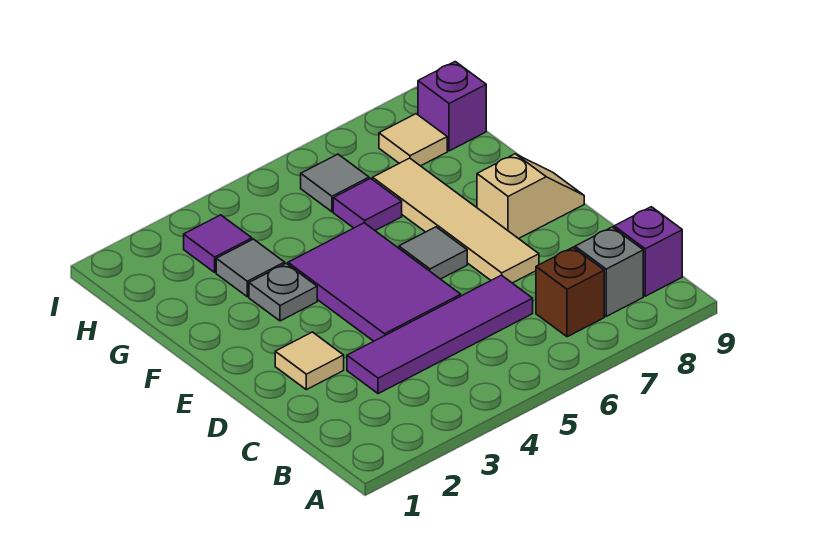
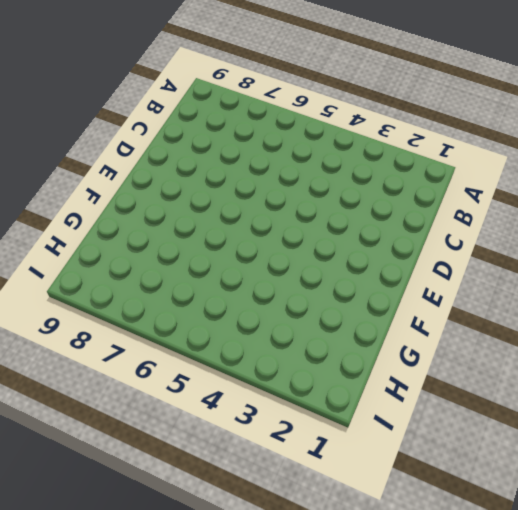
none -> brown 1x1 brick [536,247,604,337]
none -> grey 1x1 brick [575,227,643,316]
none -> purple 1x1 brick [614,207,682,296]

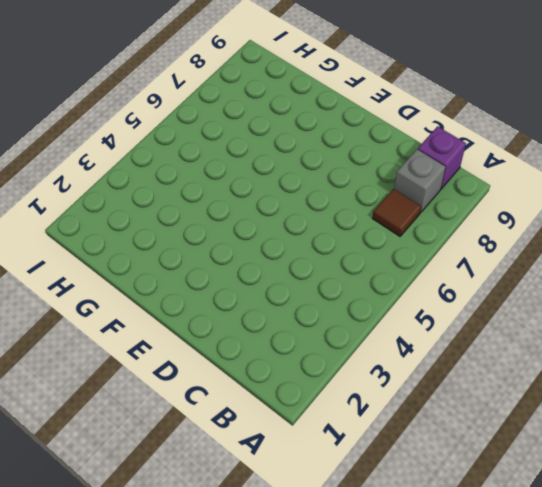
brown 1x1 tile [372,189,421,236] -> brown 1x1 brick [536,247,604,337]
none -> purple 1x4 tile [347,275,533,394]
none -> tan 1x1 tile [275,332,344,390]
none -> purple 2x3 tile [288,223,461,341]

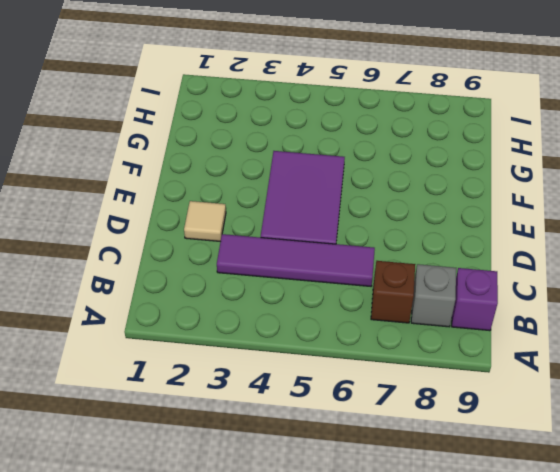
none -> tan 1x4 tile [373,158,539,283]
none -> grey 1x1 tile [399,227,467,279]
none -> tan 1x2 slope [477,154,584,239]

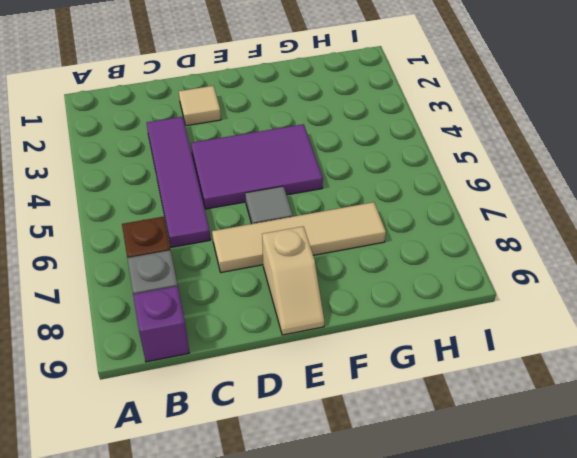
none -> grey 1x1 plate [249,264,317,321]
none -> grey 1x1 tile [216,239,285,297]
none -> purple 1x1 tile [333,178,402,230]

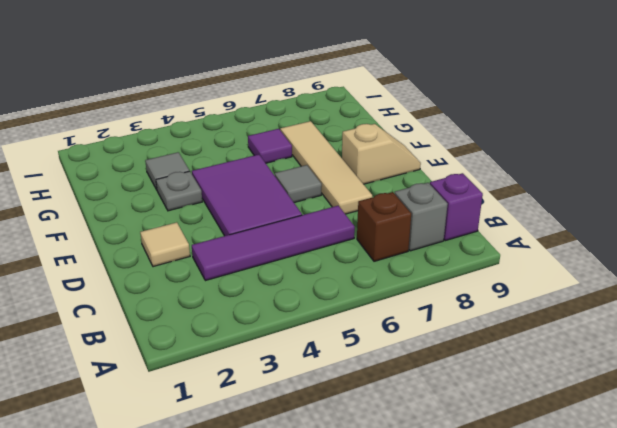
none -> purple 1x1 tile [184,215,252,272]
none -> grey 1x1 tile [301,154,369,212]
none -> tan 1x1 tile [379,114,447,166]

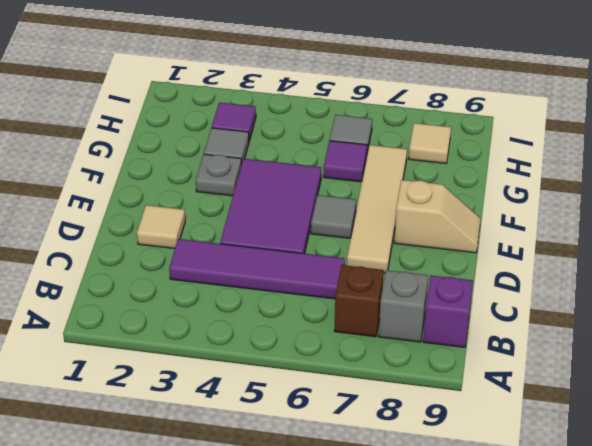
none -> purple 1x1 brick [418,62,486,151]

